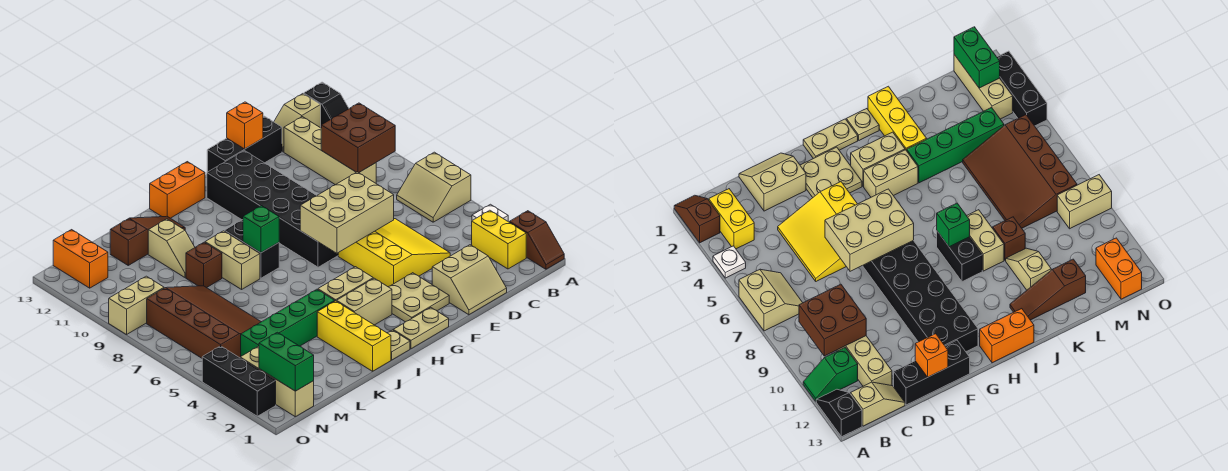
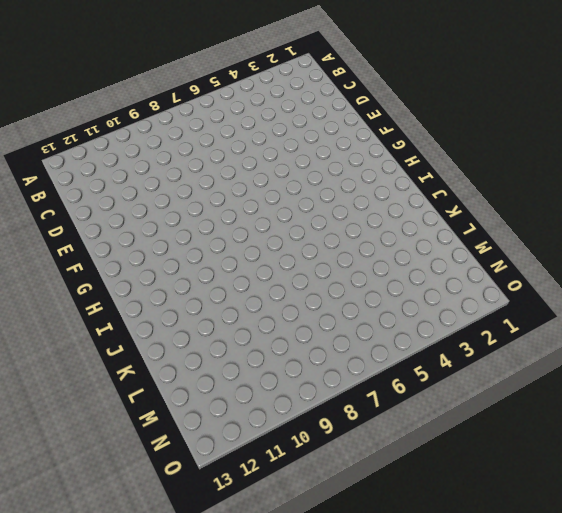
none -> brown 1x2 slope [509,211,564,269]
none -> white 1x1 plate [472,204,508,221]
none -> tan 2x2 slope [397,152,471,222]
none -> green 1x2 slope [803,347,858,401]

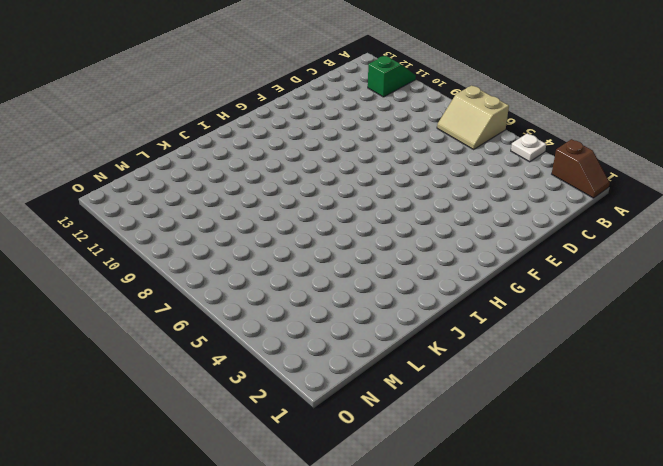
none -> black 1x2 slope [304,82,349,125]
none -> yellow 1x2 brick [472,210,526,269]
none -> tan 1x2 slope [274,94,321,152]
none -> tan 1x4 brick [284,117,376,185]

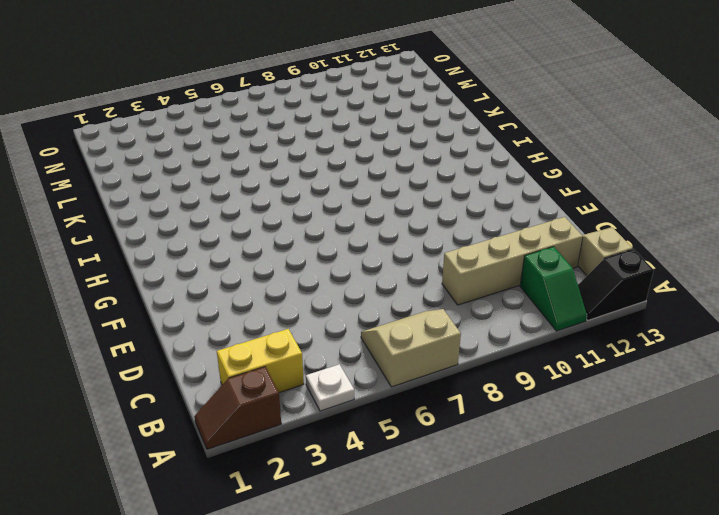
none -> tan 2x2 slope [432,245,507,315]
none -> yellow 3x3 slope [338,219,450,287]
none -> black 1x3 brick [207,116,282,172]
none -> tan 2x2 plate [389,273,449,322]

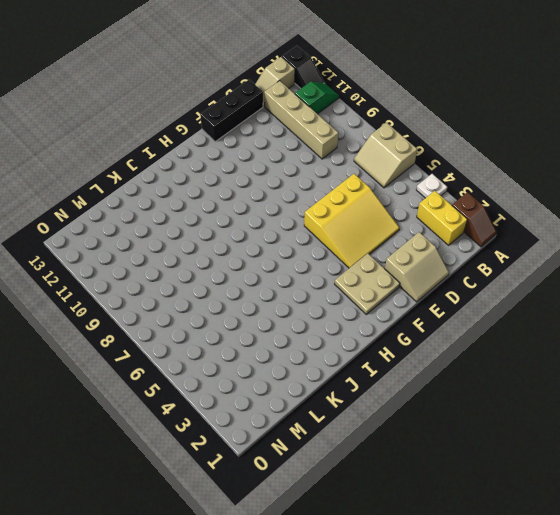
yellow 3x3 slope [304,174,399,268] -> yellow 3x3 slope turned to [338,219,450,287]
none -> black 2x6 brick [207,151,338,267]
none -> tan 1x2 plate [393,308,449,349]
none -> tan 1x2 brick [337,278,392,325]
none -> tan 1x2 brick [318,267,373,301]

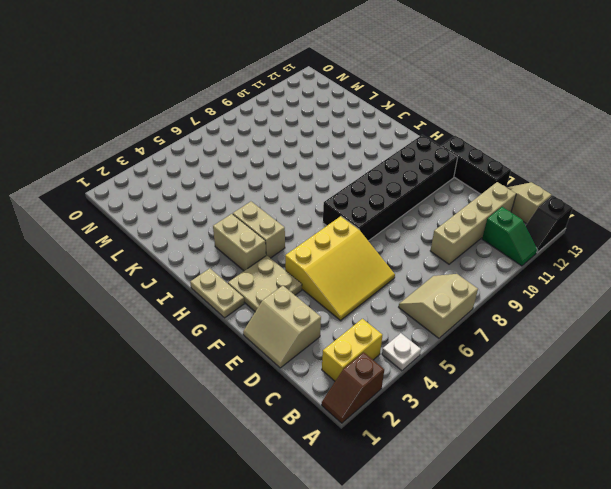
none -> orange 1x2 brick [150,162,205,218]
none -> tan 1x1 plate [388,330,410,360]
none -> black 1x2 brick [225,220,279,278]
none -> yellow 1x3 brick [317,301,391,371]

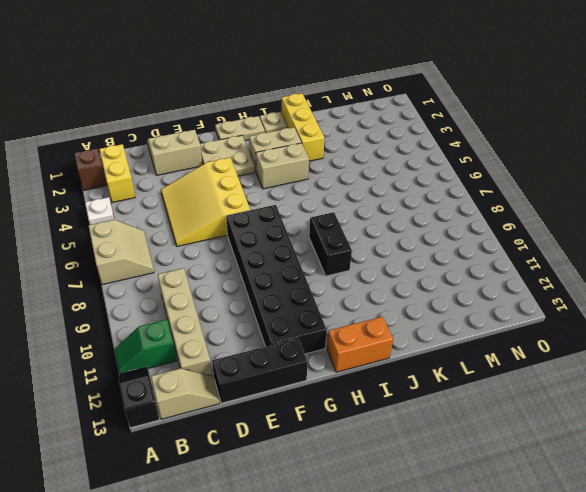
none -> green 1x4 brick [241,289,335,356]
none -> tan 1x2 brick [205,231,260,289]
none -> brown 1x3 slope [110,216,185,265]
none -> brown 1x1 brick [186,242,222,288]

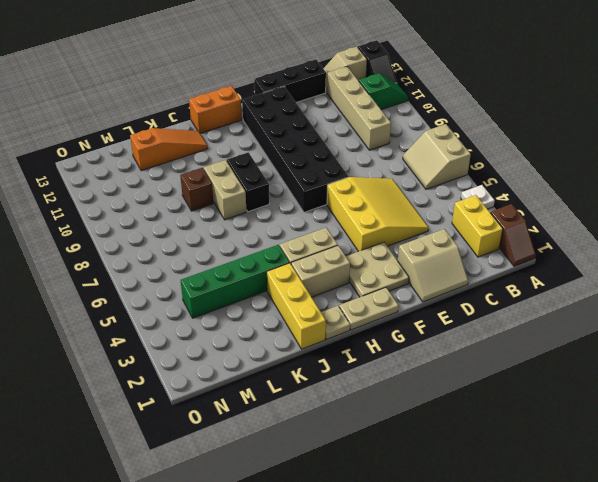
orange 1x3 slope [130,128,208,171] -> brown 1x3 slope [110,216,185,265]
none -> tan 1x2 slope [148,219,195,277]
none -> brown 3x4 slope [147,286,261,358]
none -> tan 1x3 brick [240,346,314,417]
none -> tan 1x2 brick [109,276,164,335]

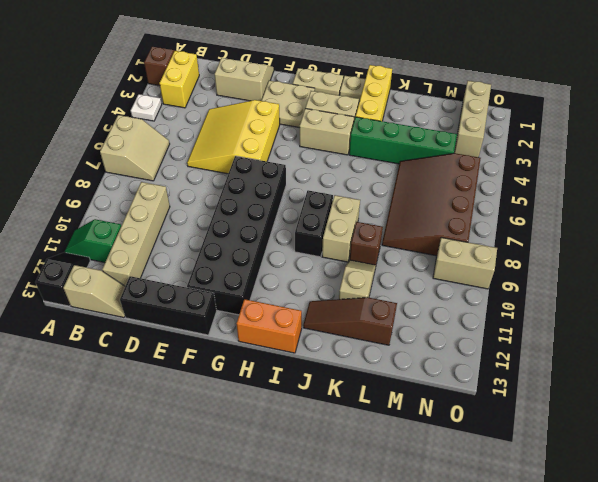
none -> orange 1x2 brick [53,230,108,288]
none -> black 1x3 brick [202,346,276,416]
none -> brown 2x2 brick [321,103,395,173]
none -> tan 2x3 brick [300,172,394,253]

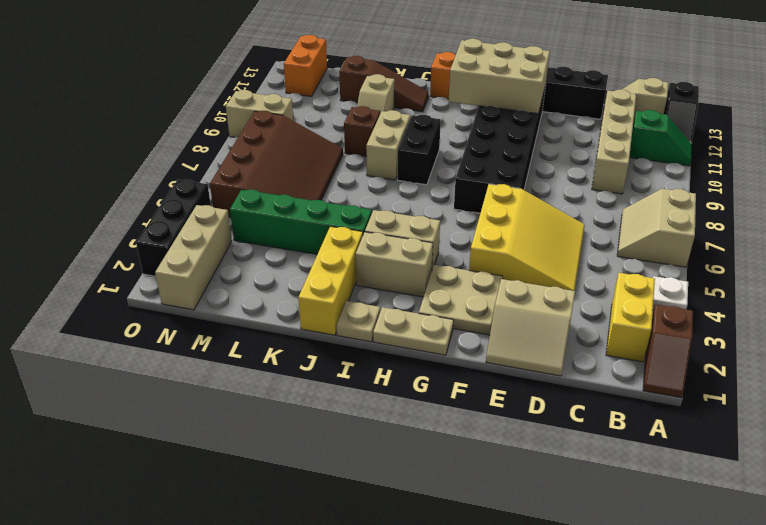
tan 2x3 brick [449,39,550,114] -> tan 2x3 brick moved to [300,172,394,253]
none -> brown 2x2 brick [321,103,395,173]
none -> orange 1x1 brick [227,102,263,149]
none -> green 1x1 brick [243,206,279,253]
none -> green 1x2 brick [259,332,314,391]

